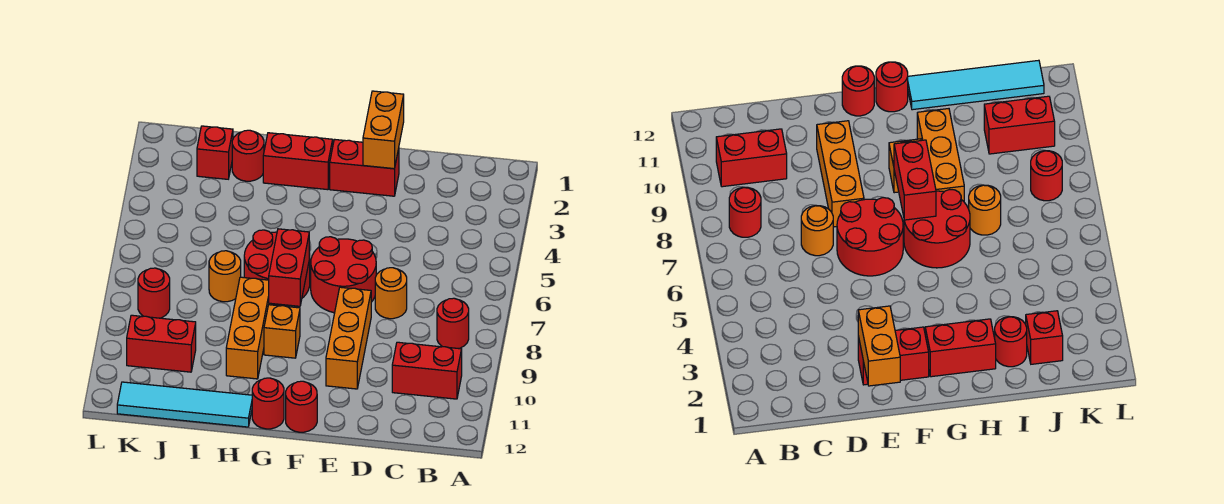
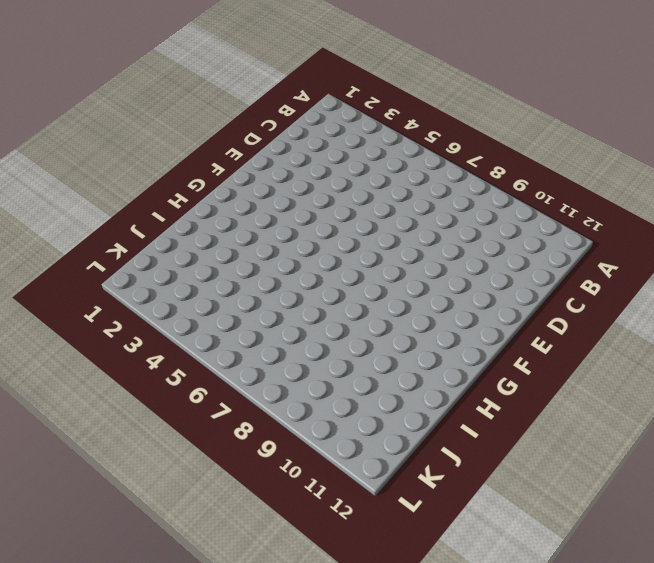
none -> red 1x1 round brick [437,298,469,349]
none -> red 1x2 brick [392,342,462,399]
none -> orange 1x1 round brick [375,268,407,319]

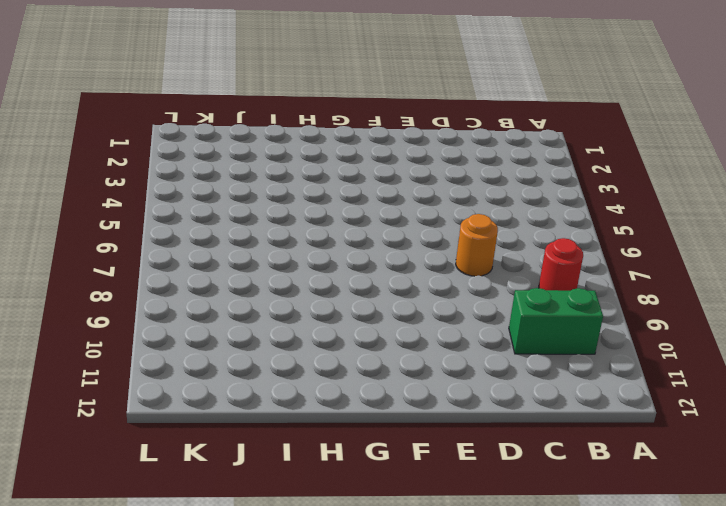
green 1x2 brick [509,288,603,354] -> red 1x2 brick [392,342,462,399]
none -> red 1x2 brick [330,139,399,196]
none -> red 2x2 round brick [311,237,376,313]
none -> orange 1x3 brick [326,287,371,389]

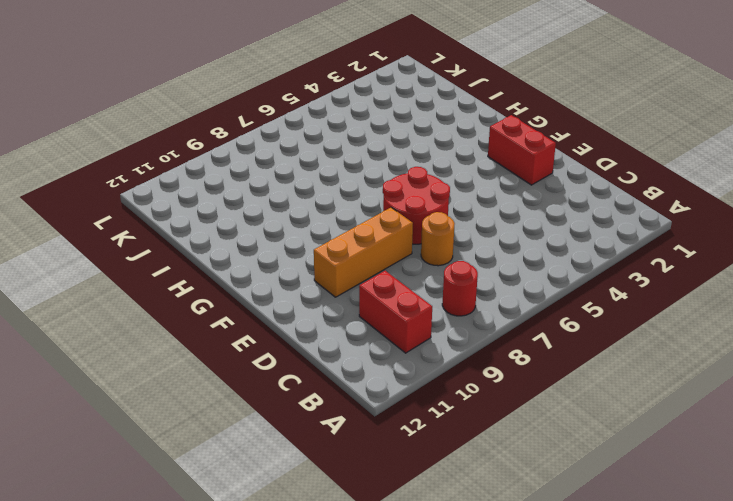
none -> red 1x1 round brick [286,381,317,432]
none -> red 1x2 brick [263,133,333,190]
none -> red 2x2 round brick [244,230,310,306]

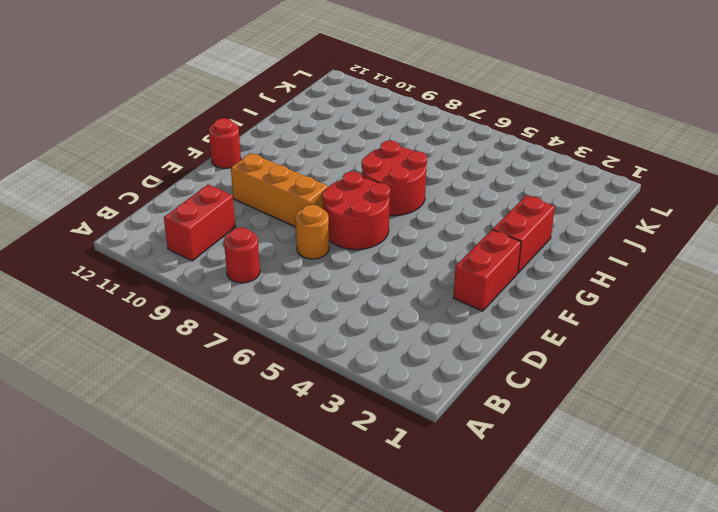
none -> orange 1x1 brick [264,305,300,358]
none -> red 1x1 round brick [252,378,284,429]
none -> orange 1x3 brick [226,277,272,379]

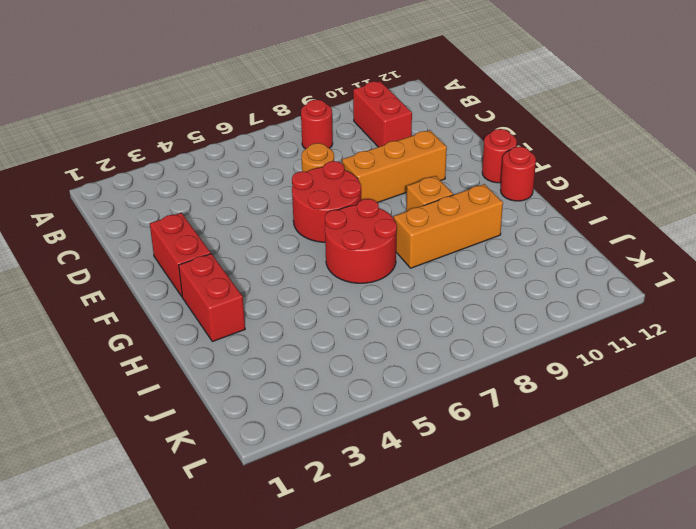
none -> cyan 1x4 tile [117,382,252,427]
none -> red 1x1 round brick [232,130,264,181]
none -> orange 1x1 round brick [209,251,241,302]

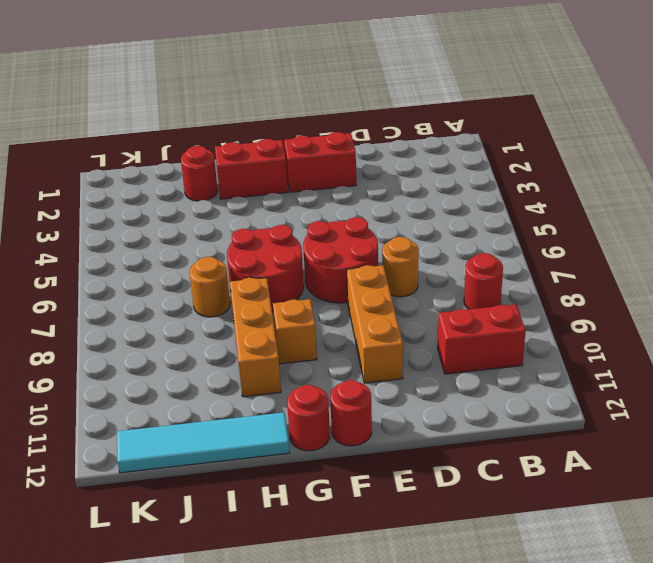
none -> red 1x1 brick [197,126,233,179]
none -> red 1x2 brick [127,315,196,372]
none -> red 1x1 round brick [138,268,170,318]

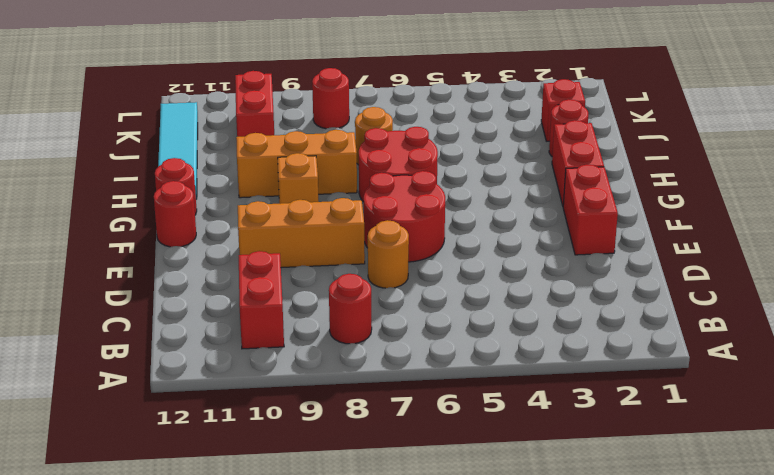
none -> orange 1x2 brick [363,91,404,169]
none -> red 1x2 brick [269,229,309,306]

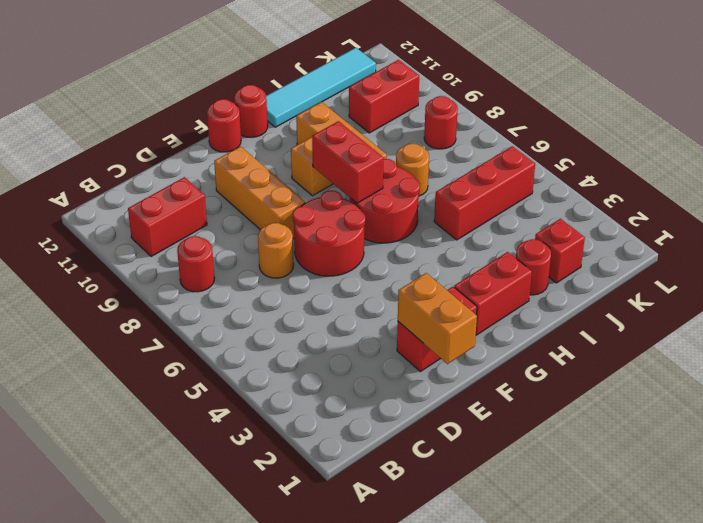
red 1x3 brick [434,146,535,240] -> none

